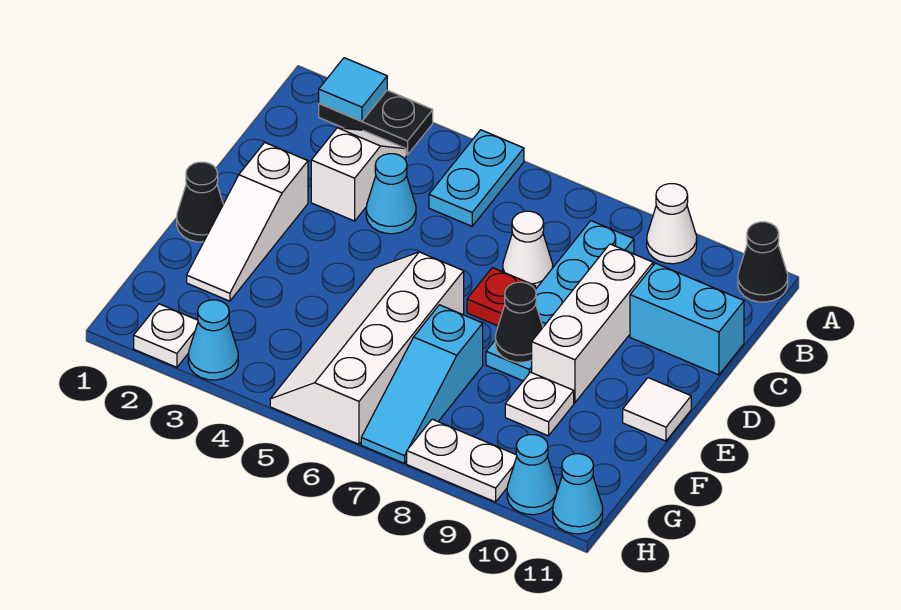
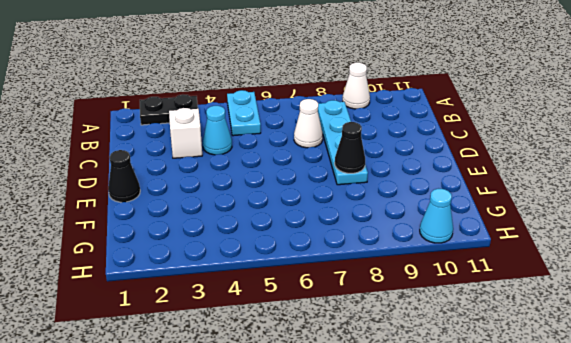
none -> black 1x1 cone [738,222,788,302]
none -> white 1x3 brick [532,244,653,403]
none -> cyan 1x2 brick [630,263,744,375]

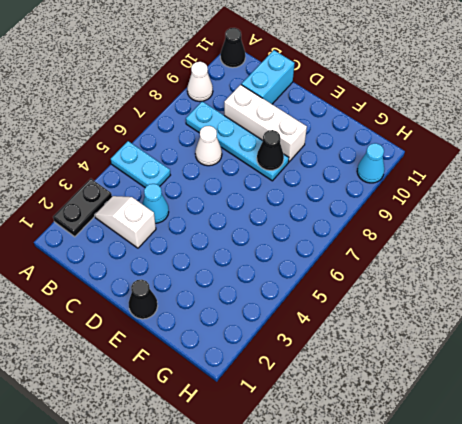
none -> white 1x3 slope [187,143,308,301]
none -> red 1x1 plate [467,268,536,326]
none -> white 2x4 slope [270,252,464,444]

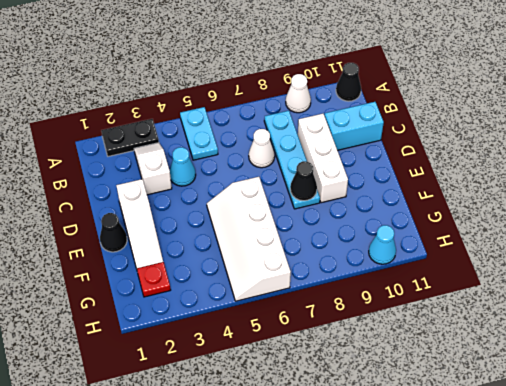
red 1x1 plate [137,262,171,297] -> red 1x1 plate moved to [467,268,536,326]
none -> white 1x1 tile [623,378,691,441]
none -> cyan 1x3 slope [361,305,483,464]
none -> white 1x1 plate [505,372,574,436]

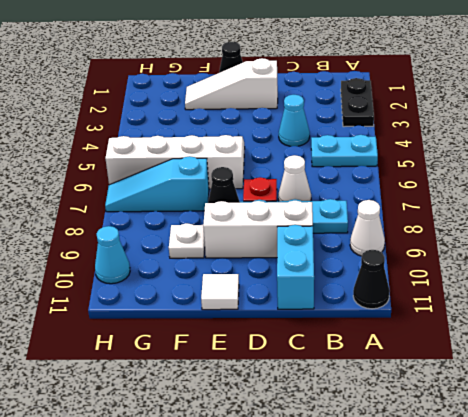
none -> white 1x2 slope [311,128,406,221]
none -> white 1x1 plate [134,304,198,367]
none -> cyan 1x1 cone [188,300,238,380]

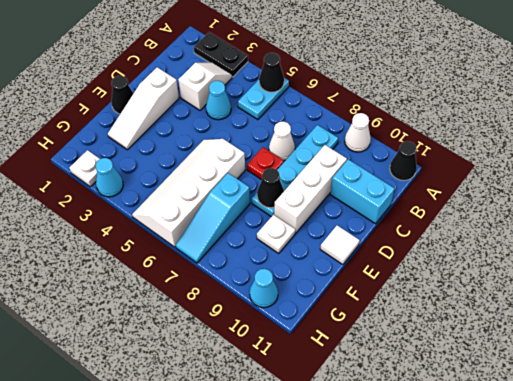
black 1x1 cone [259,53,284,92] -> none
none -> white 1x2 plate [407,419,517,502]
none -> cyan 1x1 cone [553,454,603,534]
none -> cyan 1x1 tile [319,58,387,121]

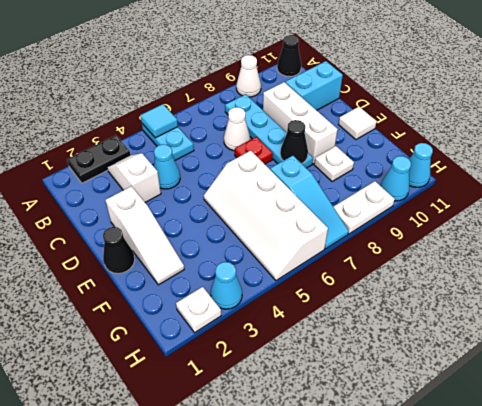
cyan 1x1 tile [140,104,178,138] -> cyan 1x1 tile moved to [319,58,387,121]

